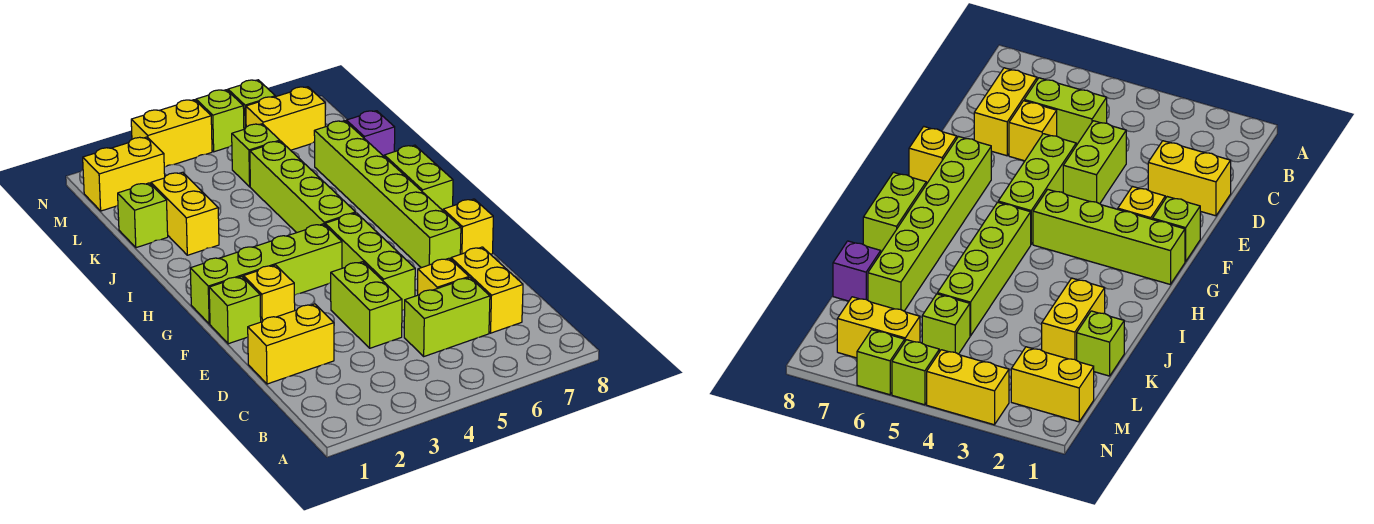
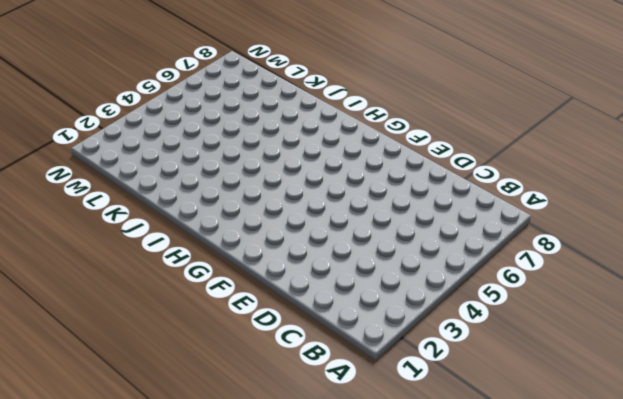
none -> lime 1x2 brick [404,278,490,356]
none -> yellow 1x2 brick [451,247,523,333]
none -> yellow 1x2 brick [248,304,334,384]

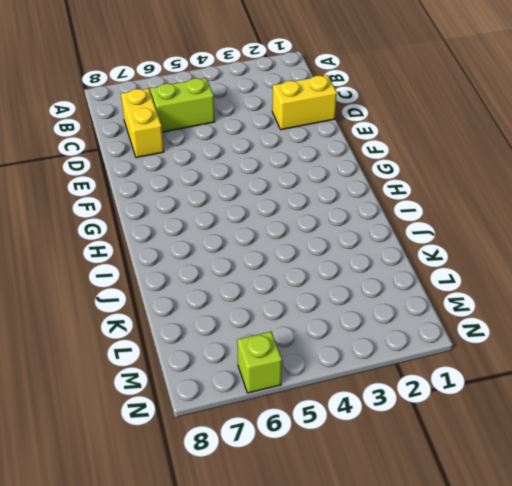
none -> lime 1x2 brick [331,262,402,348]
none -> yellow 1x1 brick [418,258,469,295]
none -> lime 1x3 brick [325,213,415,310]

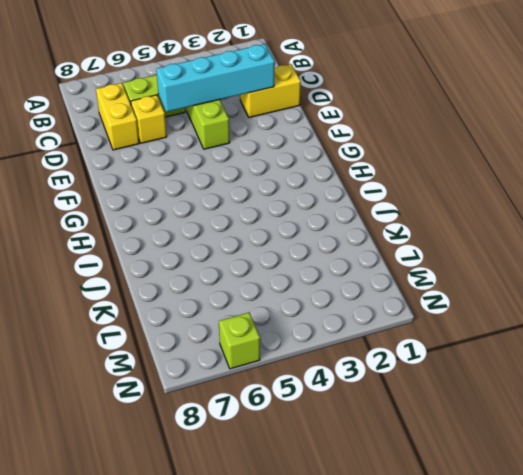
cyan 1x4 brick [156,44,275,112] -> none
none -> lime 1x3 brick [325,213,415,310]
none -> lime 1x1 brick [209,276,261,344]
none -> yellow 1x1 brick [243,265,295,322]

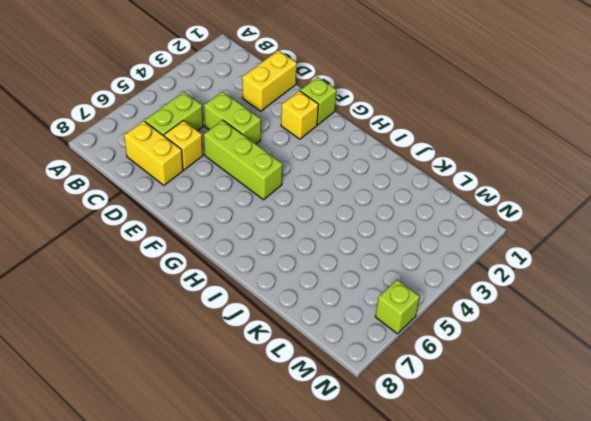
none -> lime 1x6 brick [314,121,461,268]
none -> yellow 1x1 brick [443,199,493,254]
none -> lime 1x4 brick [190,224,342,324]

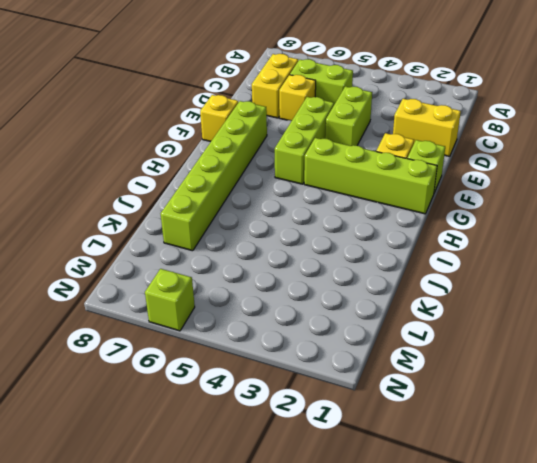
none -> lime 1x4 brick [250,141,356,233]
none -> lime 1x2 brick [384,145,453,210]
none -> yellow 1x2 brick [151,172,219,255]

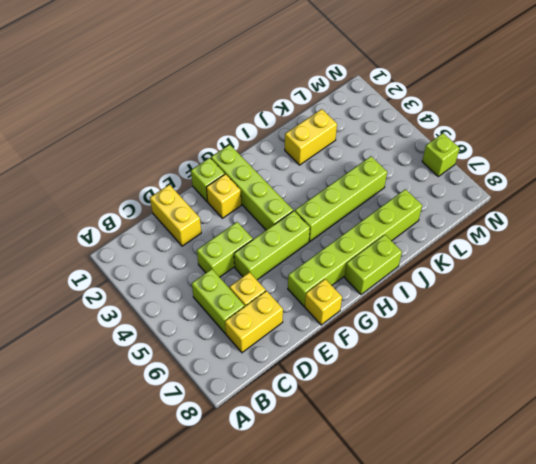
none -> lime 1x1 brick [118,183,168,248]
none -> purple 1x1 brick [346,111,395,156]
none -> lime 1x1 brick [232,124,280,187]

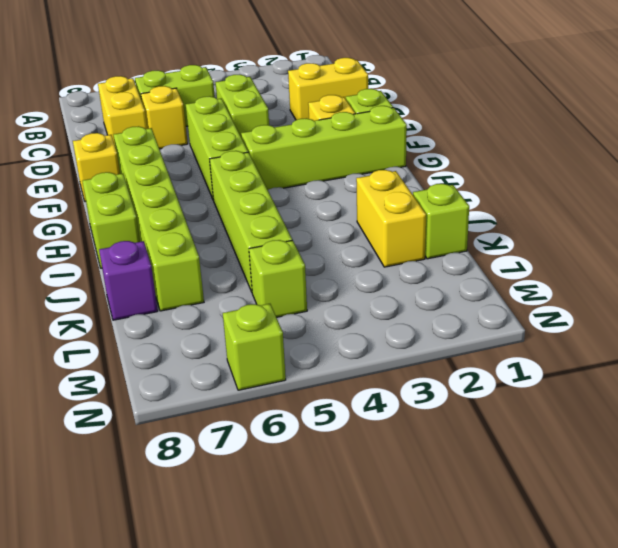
none -> yellow 1x2 brick [83,137,165,211]
none -> yellow 1x2 brick [246,87,325,150]
none -> yellow 1x2 brick [131,100,212,167]

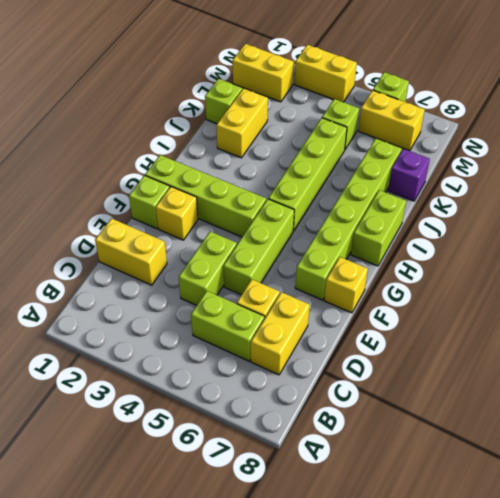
none -> lime 1x1 brick [196,90,244,152]

